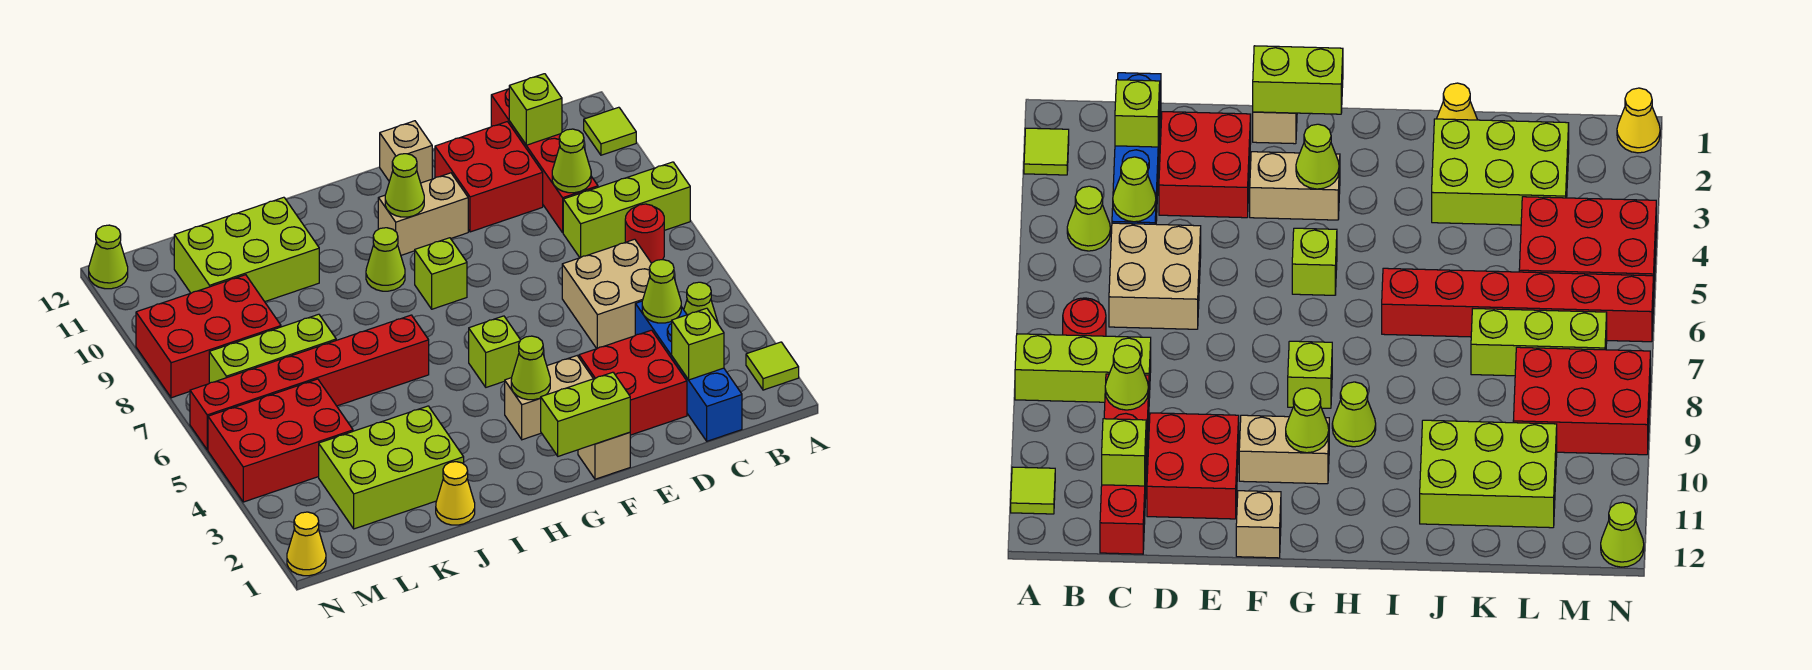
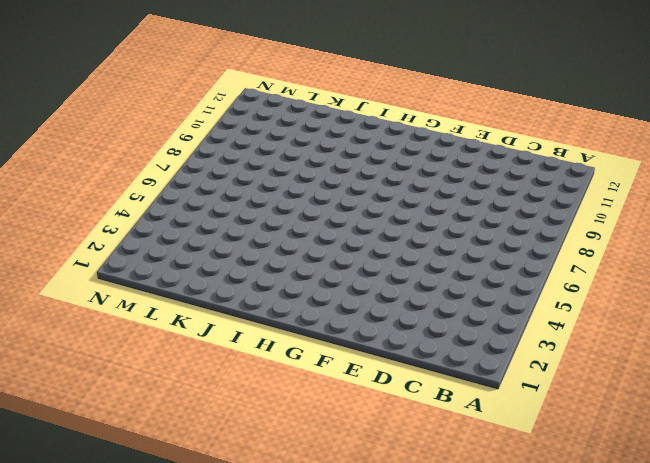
none -> lime 1x1 tile [746,342,799,390]
none -> lime 1x3 brick [563,162,690,258]
none -> lime 1x1 tile [584,107,636,155]
none -> lime 1x1 cone [684,282,718,323]

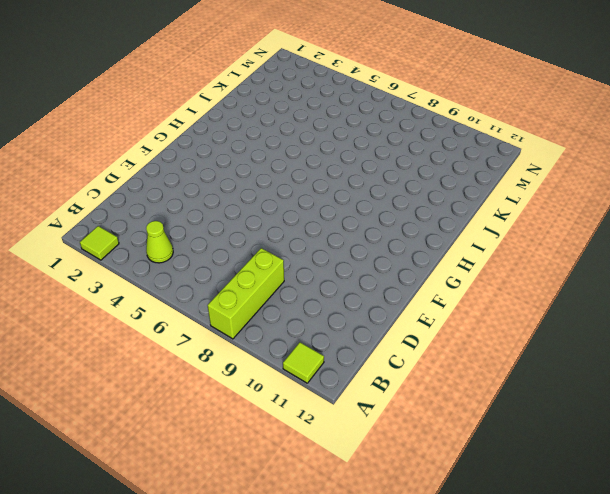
none -> red 1x1 round brick [625,204,664,263]
none -> blue 1x4 brick [635,301,742,441]
none -> tan 2x2 brick [562,239,651,349]
none -> red 1x4 brick [491,89,598,232]

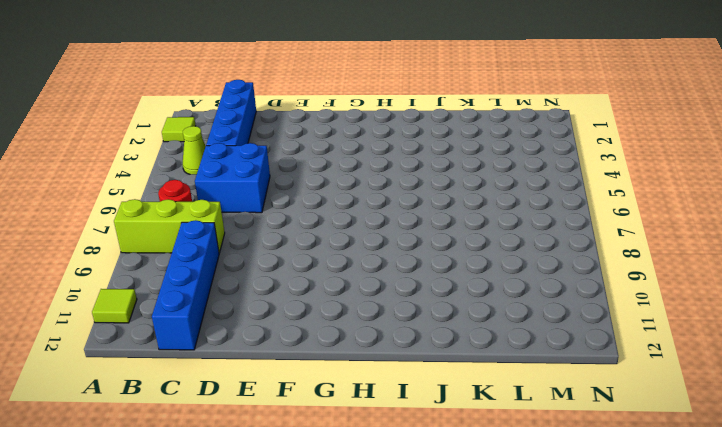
blue 2x2 brick [195,143,270,213] -> tan 2x2 brick [562,239,651,349]
blue 1x4 brick [152,220,219,350] -> red 1x4 brick [491,89,598,232]
none -> red 2x2 brick [579,330,687,435]
none -> red 2x2 brick [435,122,543,232]
none -> tan 1x1 brick [578,432,630,479]
none -> tan 1x2 brick [505,356,593,440]

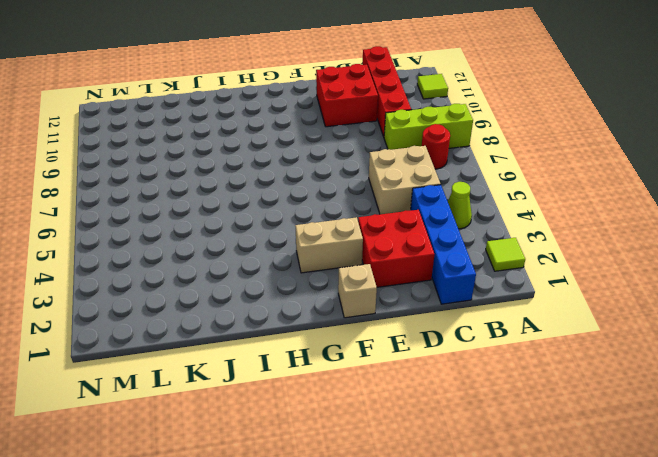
none -> tan 1x2 brick [378,173,468,255]
none -> tan 1x1 brick [380,121,432,183]
none -> lime 1x1 brick [469,316,520,387]
none -> lime 1x1 brick [415,238,467,309]

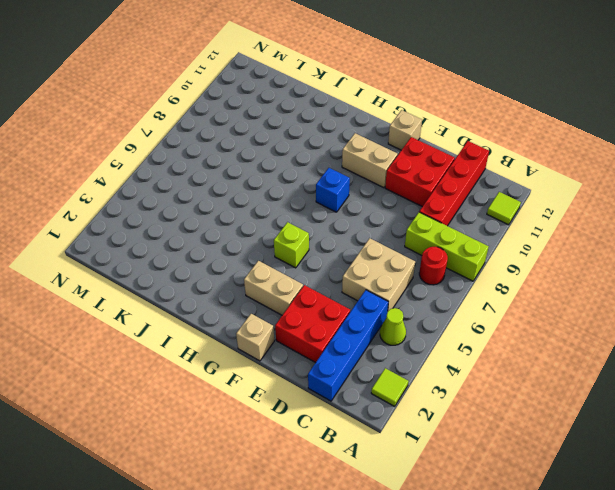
blue 1x1 brick [316,168,350,212] -> lime 1x1 brick [415,238,467,309]
none -> lime 1x1 cone [366,228,405,291]
none -> red 1x6 brick [190,315,429,450]
none -> yellow 1x1 cone [436,462,475,525]
none -> lime 2x3 brick [319,406,464,529]

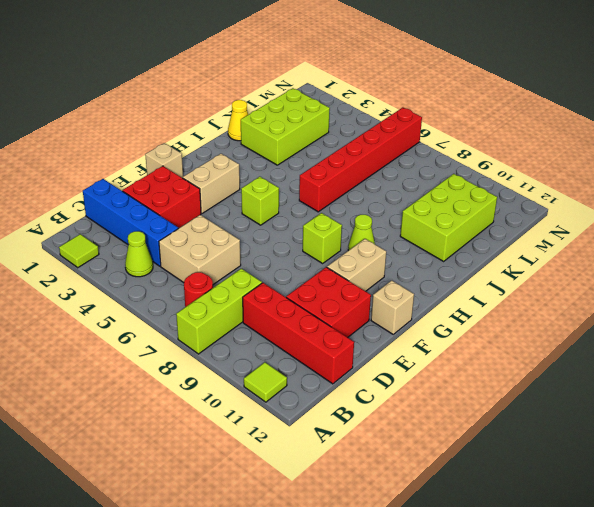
none -> lime 1x3 brick [209,314,336,383]
none -> red 2x3 brick [208,379,353,502]
none -> red 2x3 brick [136,275,281,398]
none -> yellow 1x1 cone [287,512,326,576]

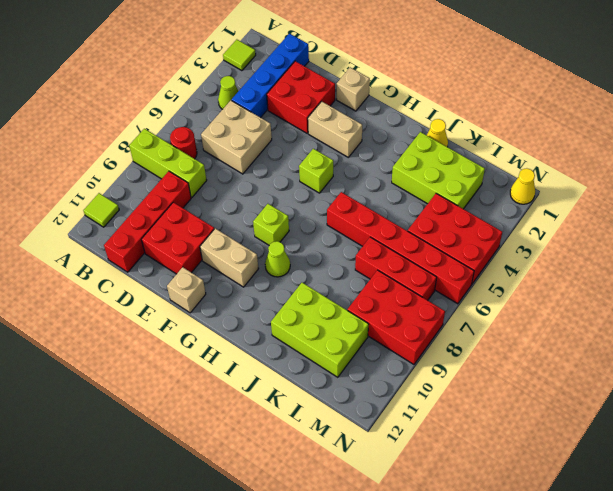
red 1x3 brick [355,237,437,300] -> lime 1x3 brick [209,314,336,383]
none -> lime 1x1 cone [89,225,128,289]
none -> lime 1x1 brick [672,308,724,380]
none -> lime 1x1 cone [642,260,681,323]
none -> lime 1x1 cone [552,129,591,193]

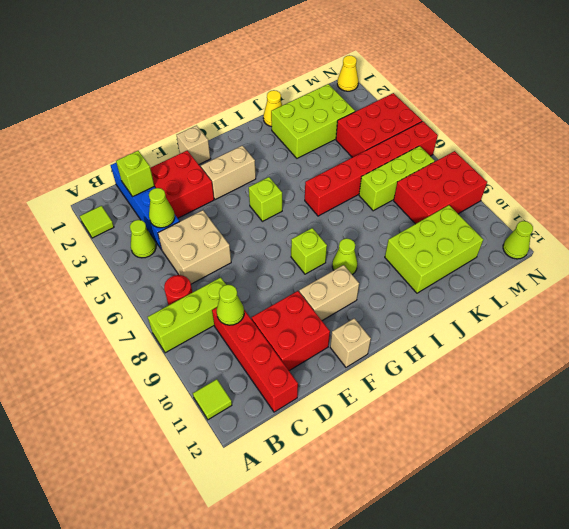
none -> lime 1x1 brick [509,74,562,145]
none -> lime 1x2 brick [541,372,630,456]
none -> lime 1x1 cone [511,336,550,400]
none -> lime 1x1 cone [385,154,424,217]

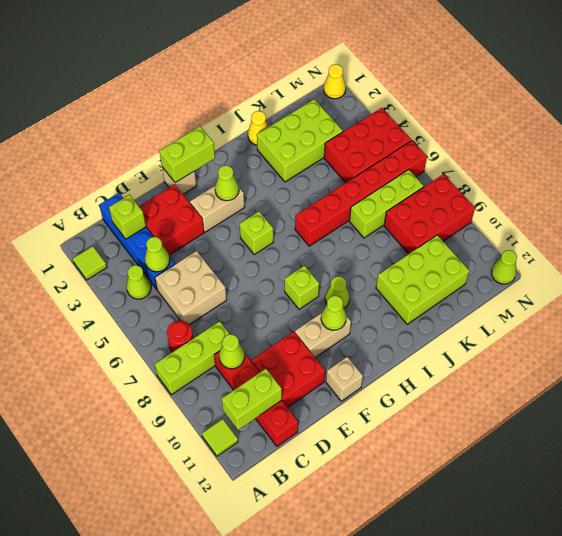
lime 1x2 brick [222,369,282,430] -> lime 1x1 brick [509,74,562,145]

